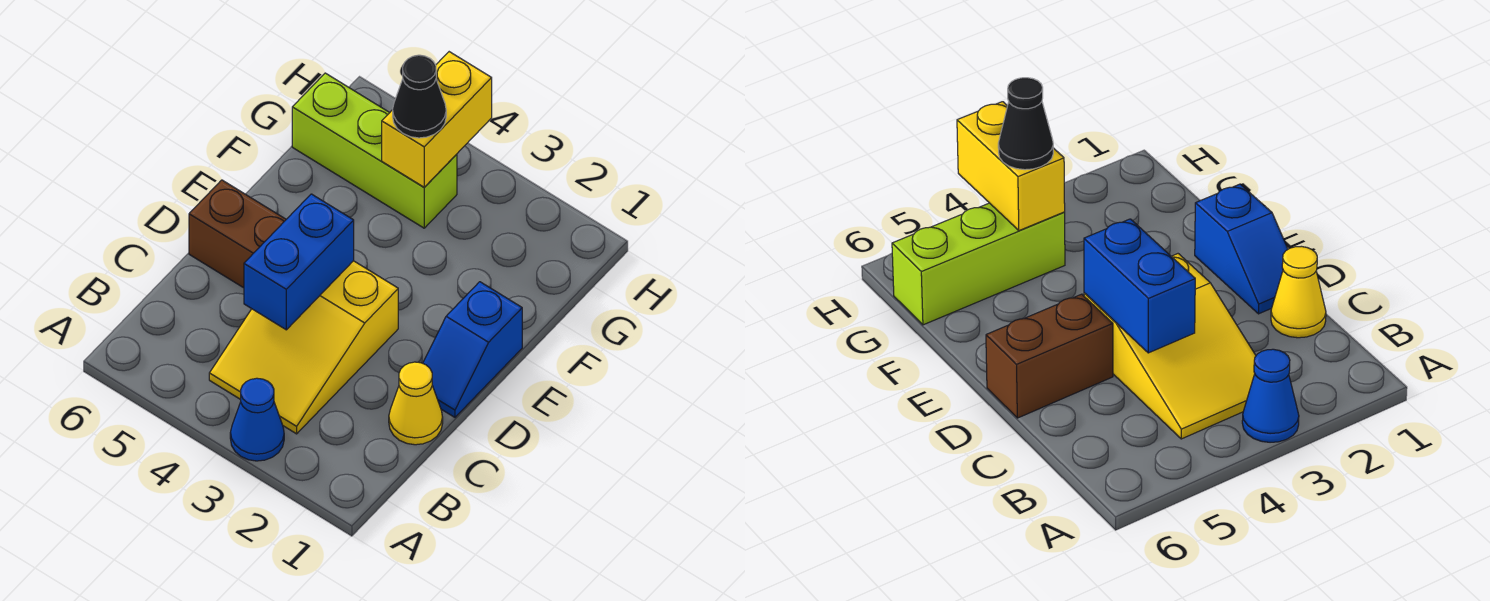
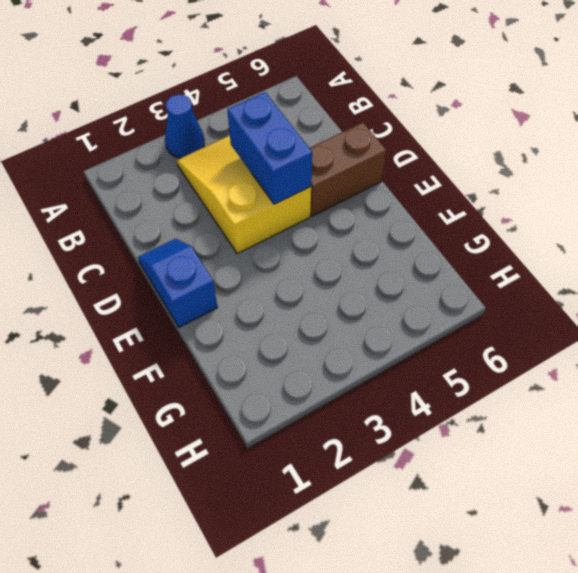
none -> yellow 1x1 cone [389,362,443,445]
none -> lime 1x3 brick [292,73,457,228]

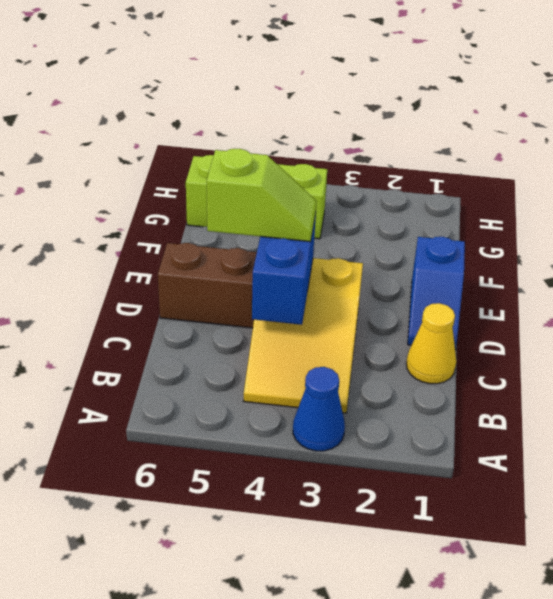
lime 1x2 slope [207,149,317,242] -> none
none -> yellow 1x2 brick [382,52,492,187]
none -> black 1x1 cone [393,55,446,138]

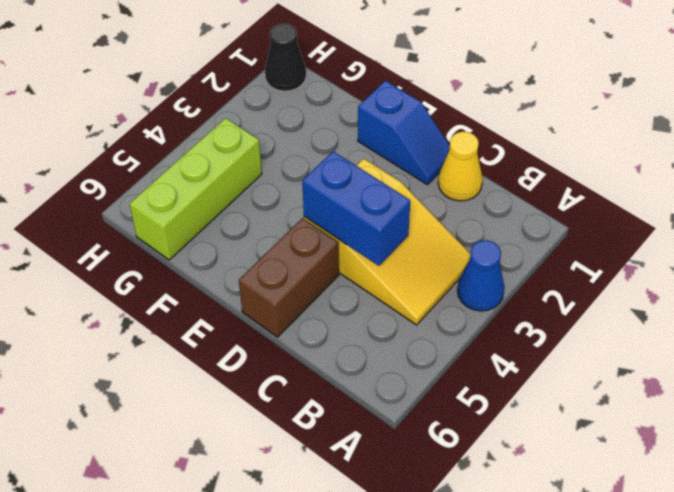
black 1x1 cone [265,24,306,91] -> black 1x1 cone moved to [393,55,446,138]
none -> yellow 1x2 brick [382,52,492,187]

